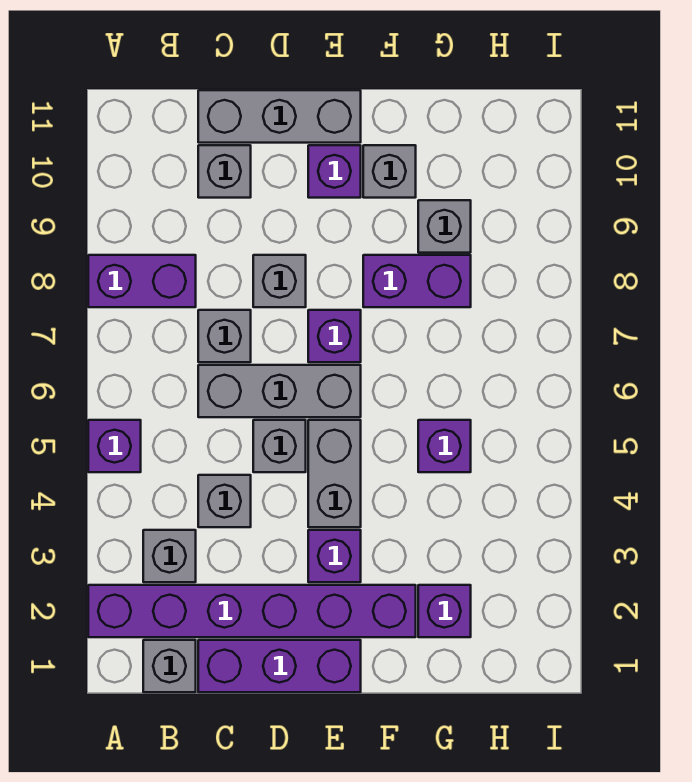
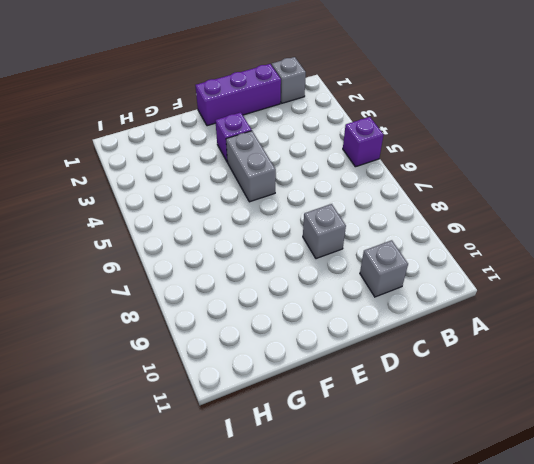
none -> purple 1x6 brick [88,585,416,637]
none -> purple 1x2 brick [88,255,196,307]
none -> grey 1x1 brick [143,530,196,582]

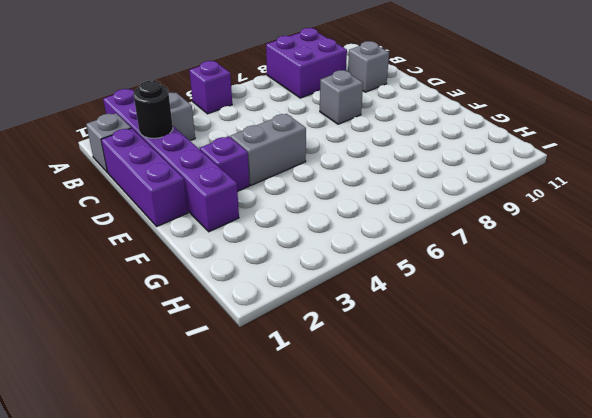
purple 2x2 brick [266,28,347,98] -> purple 1x2 brick [88,255,196,307]
black 1x1 round brick [134,80,173,138] -> none
none -> grey 1x1 brick [198,475,251,527]
none -> grey 1x3 brick [198,365,361,417]
none -> grey 1x1 brick [198,310,251,362]

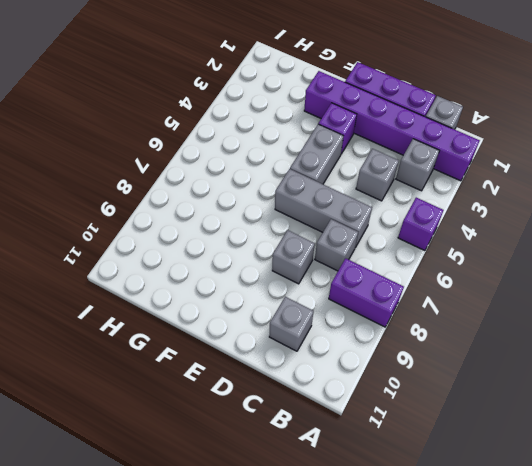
none -> grey 1x3 brick [198,90,361,143]
none -> grey 1x1 brick [253,420,306,472]
none -> purple 1x1 brick [308,310,361,362]

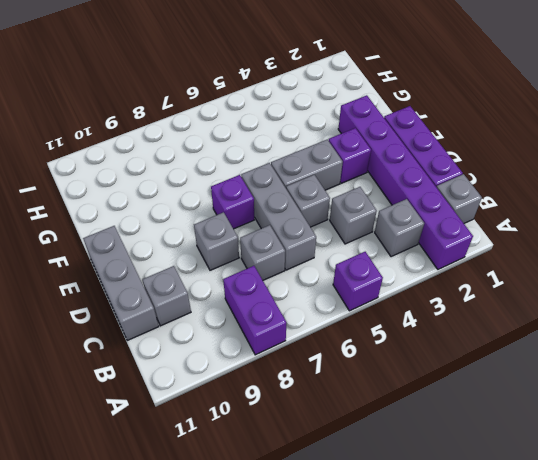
none -> purple 1x1 brick [308,145,361,198]
none -> purple 1x2 brick [363,255,471,307]
none -> grey 1x1 brick [363,145,416,198]

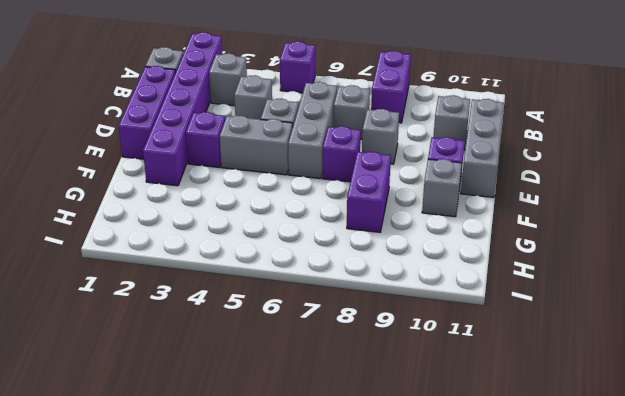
none -> purple 1x1 brick [418,585,471,637]
none -> purple 1x1 brick [418,420,471,472]
none -> grey 1x1 brick [418,200,471,253]

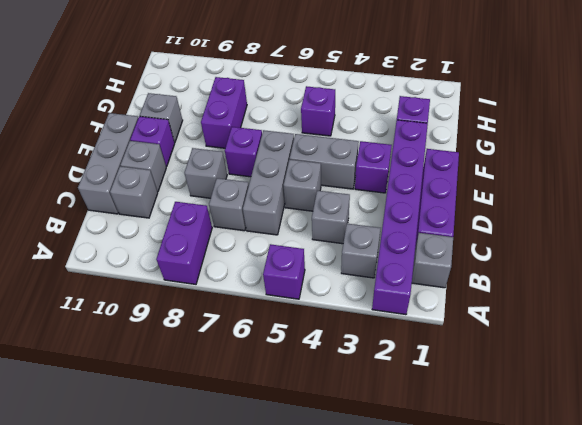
grey 1x1 brick [120,141,166,192] -> grey 1x1 brick moved to [418,200,471,253]

